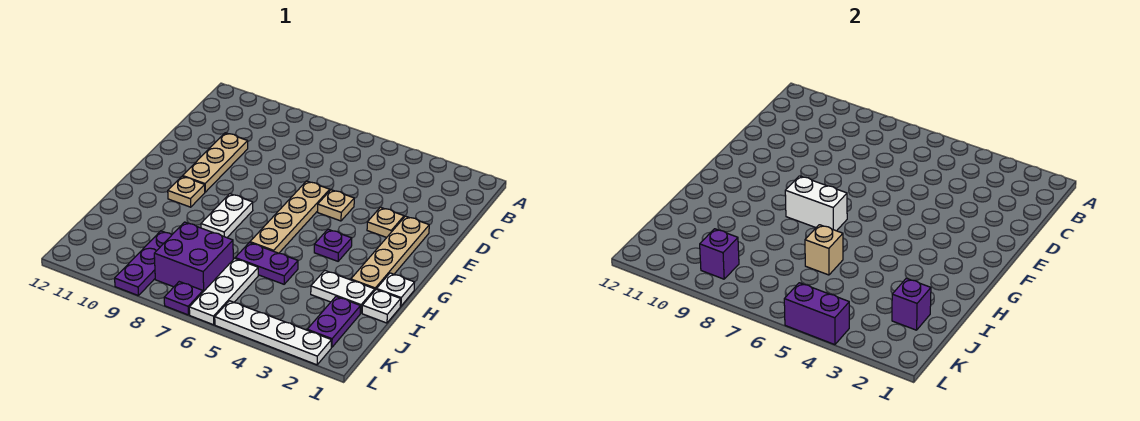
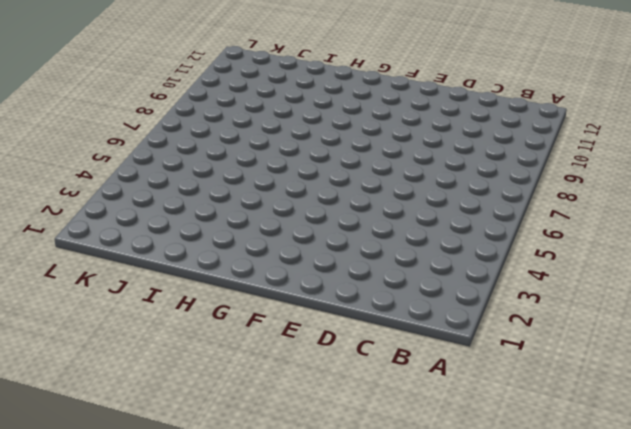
none -> tan 1x3 plate [183,133,248,192]
none -> tan 1x4 plate [351,216,429,290]
none -> tan 1x1 plate [367,207,404,237]

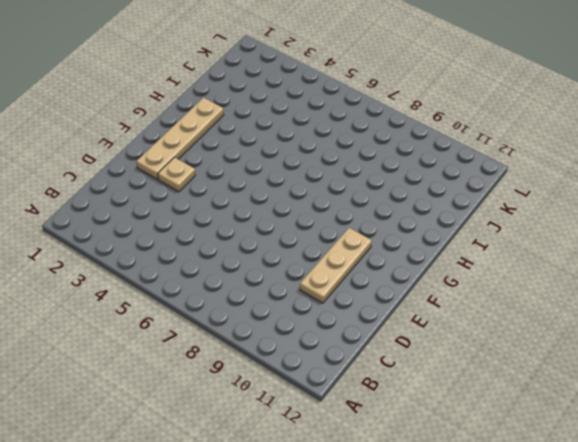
none -> tan 1x1 plate [318,190,354,221]
none -> tan 1x4 plate [250,181,330,253]
none -> purple 1x1 plate [314,229,352,261]

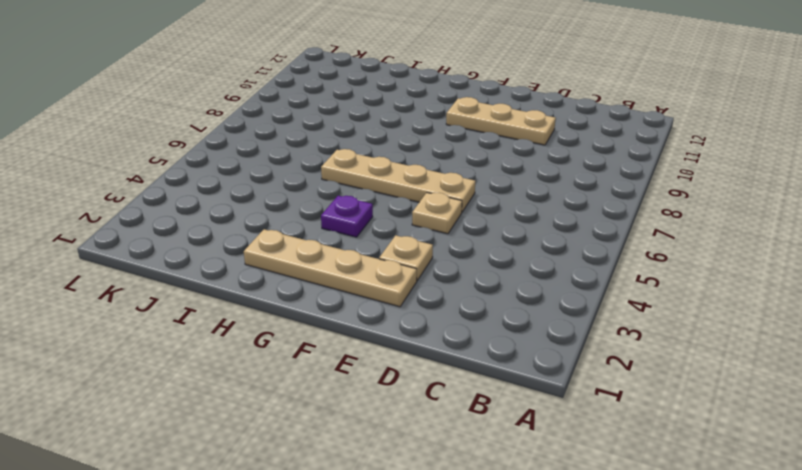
none -> white 1x2 plate [201,194,253,238]
none -> tan 1x1 plate [168,176,205,207]
none -> white 1x1 plate [377,273,415,306]

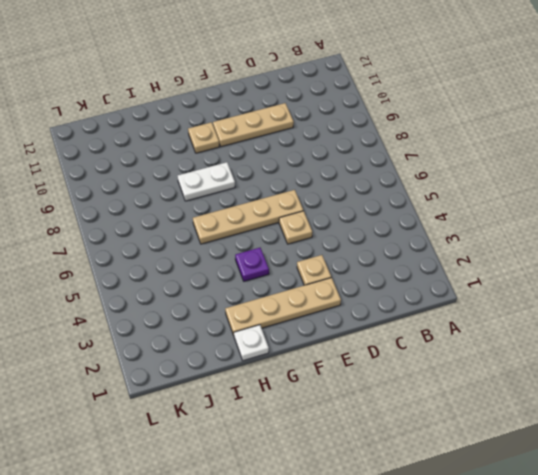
none -> white 1x1 plate [362,289,401,323]
none -> white 1x2 plate [311,271,375,313]
none -> purple 1x2 plate [235,242,298,284]

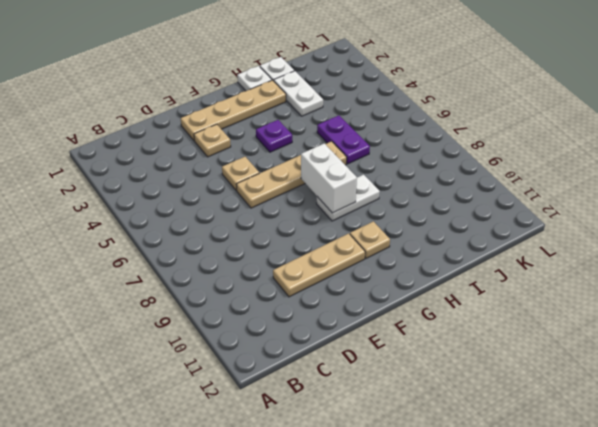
none -> purple 1x2 plate [307,297,360,347]
none -> white 1x3 plate [189,258,258,325]
none -> purple 2x2 brick [154,222,233,292]

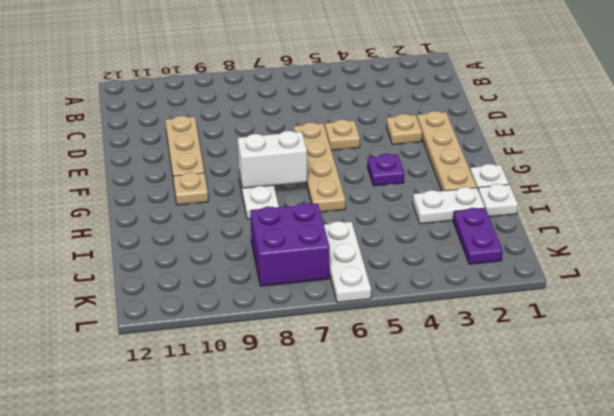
none -> purple 1x2 plate [235,242,298,284]
none -> purple 1x3 plate [115,231,172,295]
none -> white 1x4 plate [215,301,331,365]

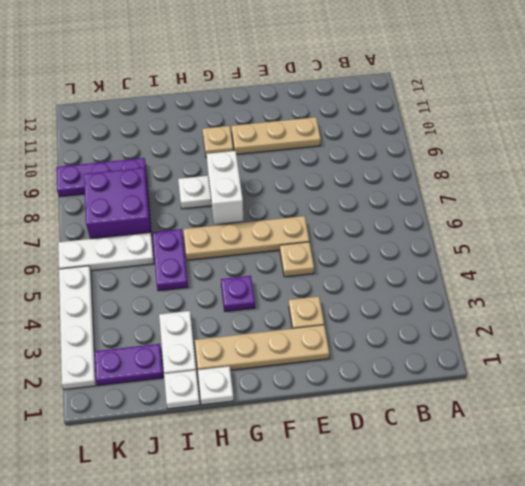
none -> purple 1x1 plate [164,282,203,315]
none -> tan 1x1 brick [805,225,843,275]
none -> purple 1x1 brick [892,278,931,330]

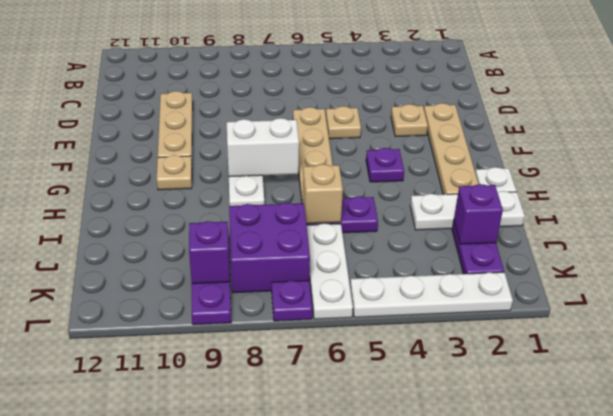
none -> purple 1x2 brick [784,283,849,345]

